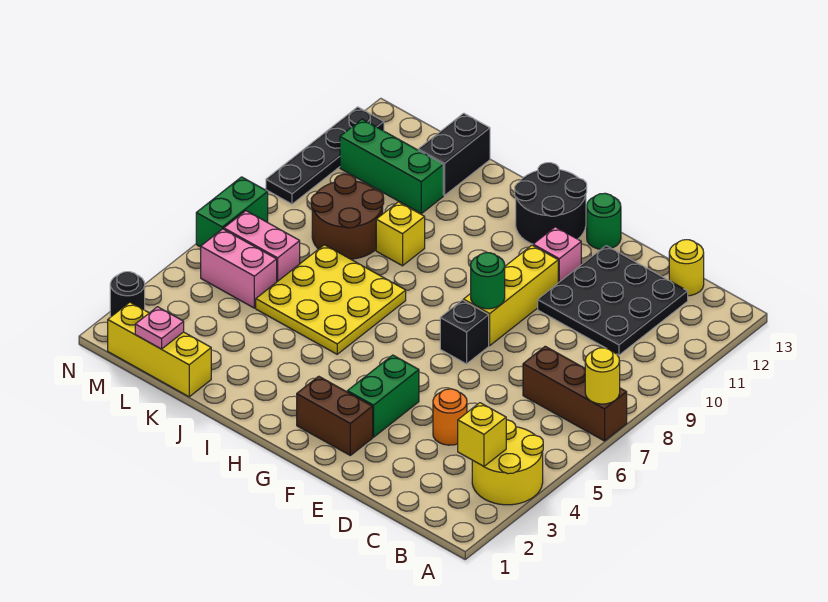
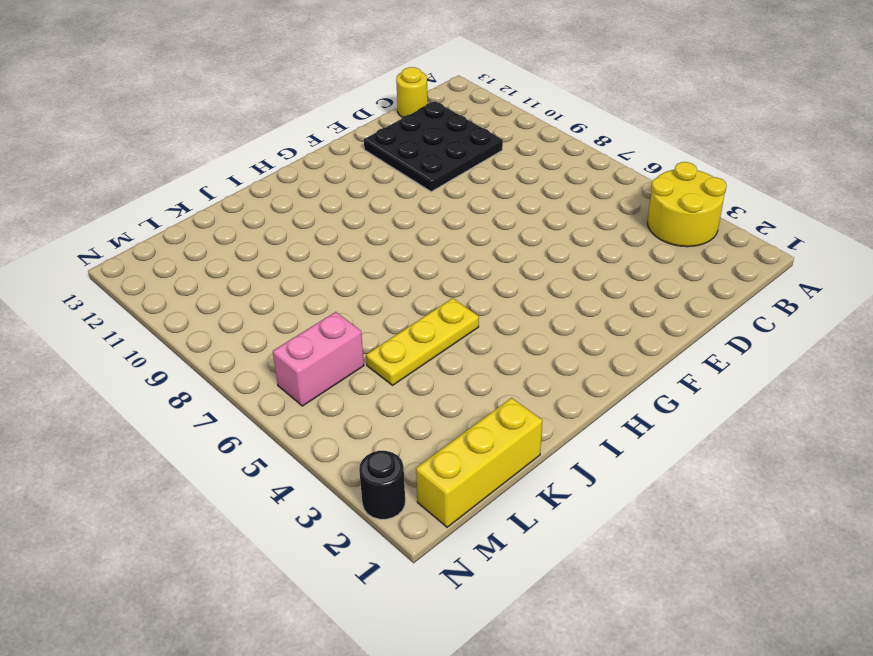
yellow 1x3 plate [366,298,479,385] -> yellow 3x3 plate [256,245,406,354]
none -> brown 1x3 brick [523,346,627,441]
none -> orange 1x1 round brick [433,389,467,445]
none -> brown 1x2 brick [297,376,373,455]

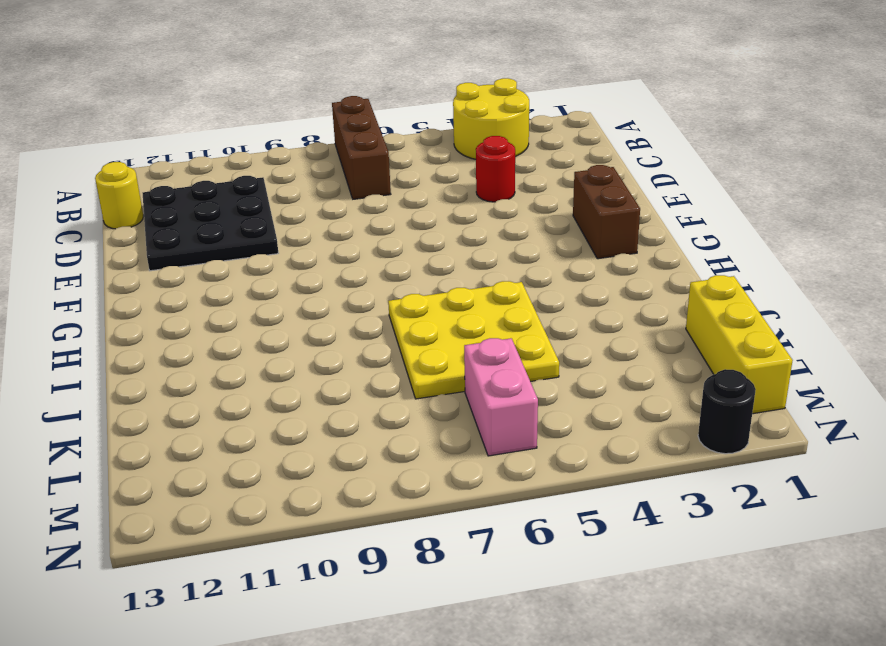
red 1x1 round brick [476,136,515,202] -> orange 1x1 round brick [433,389,467,445]
none -> green 1x2 brick [347,355,419,437]
none -> black 1x1 brick [440,300,489,364]
none -> yellow 1x3 brick [463,245,558,346]

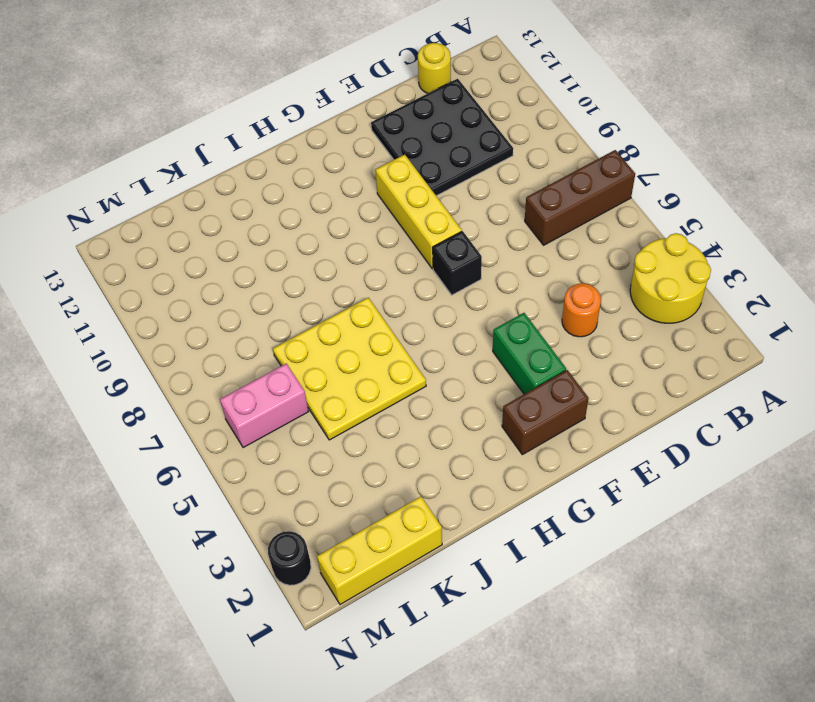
none -> pink 1x1 brick [533,227,581,283]
none -> green 1x1 round brick [587,193,621,249]
none -> black 2x2 round brick [515,163,587,244]

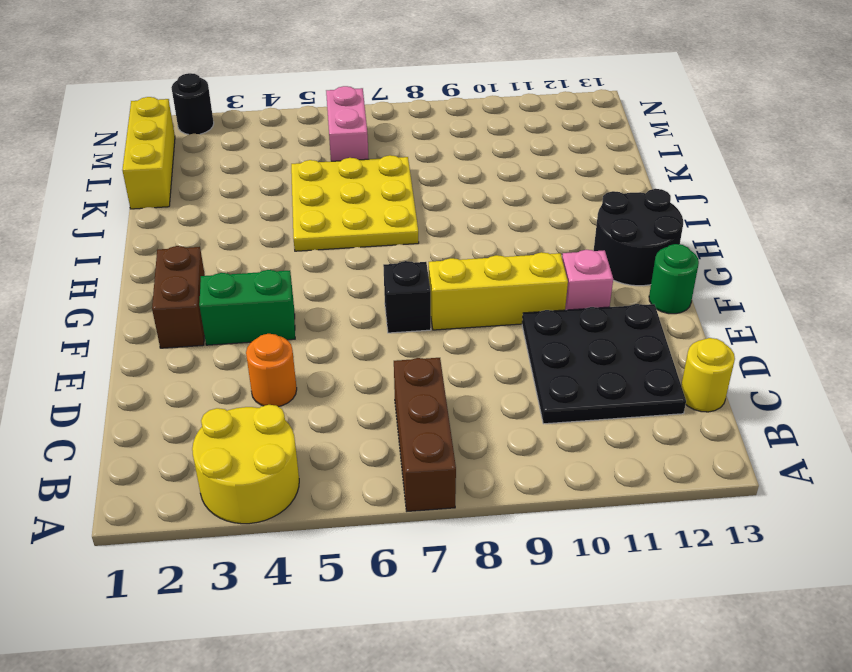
none -> yellow 1x1 brick [376,202,425,266]
none -> brown 2x2 round brick [311,174,384,259]
none -> green 1x3 brick [340,119,443,214]

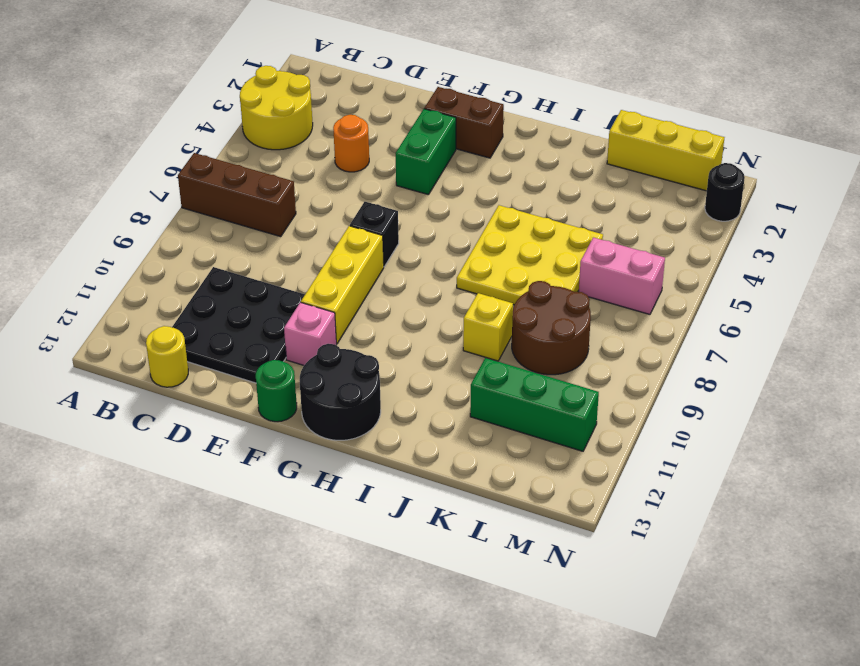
none -> black 1x2 brick [418,113,490,195]
none -> pink 1x2 brick [201,229,277,308]
none -> green 1x2 brick [196,177,268,247]

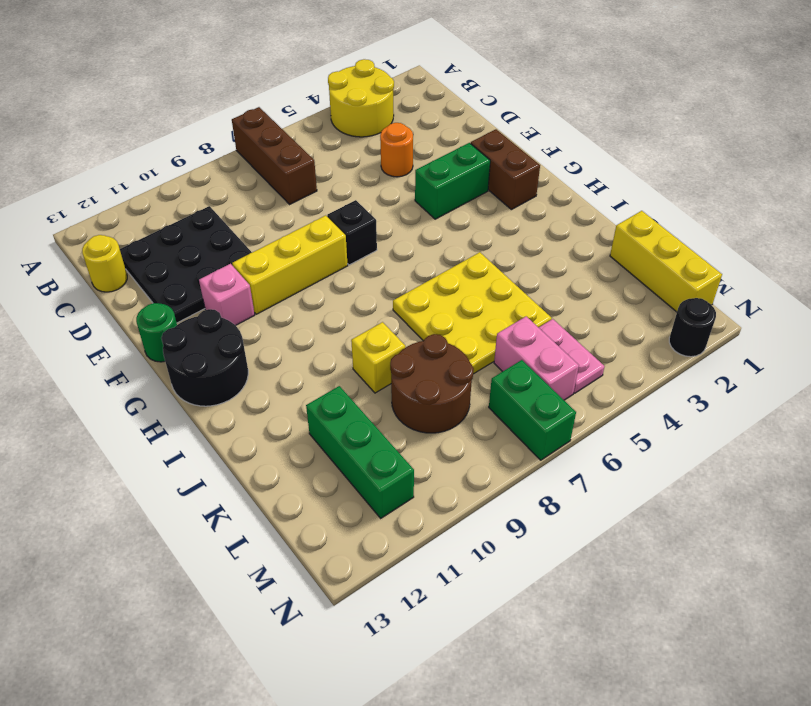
pink 1x2 plate [539,319,605,393] -> pink 1x2 brick [201,229,277,308]
green 1x2 brick [489,360,576,460] -> green 1x2 brick turned to [196,177,268,247]
none -> black 1x2 brick [418,113,490,195]
none -> black 1x4 plate [266,107,384,204]
none -> yellow 1x1 round brick [585,348,620,404]

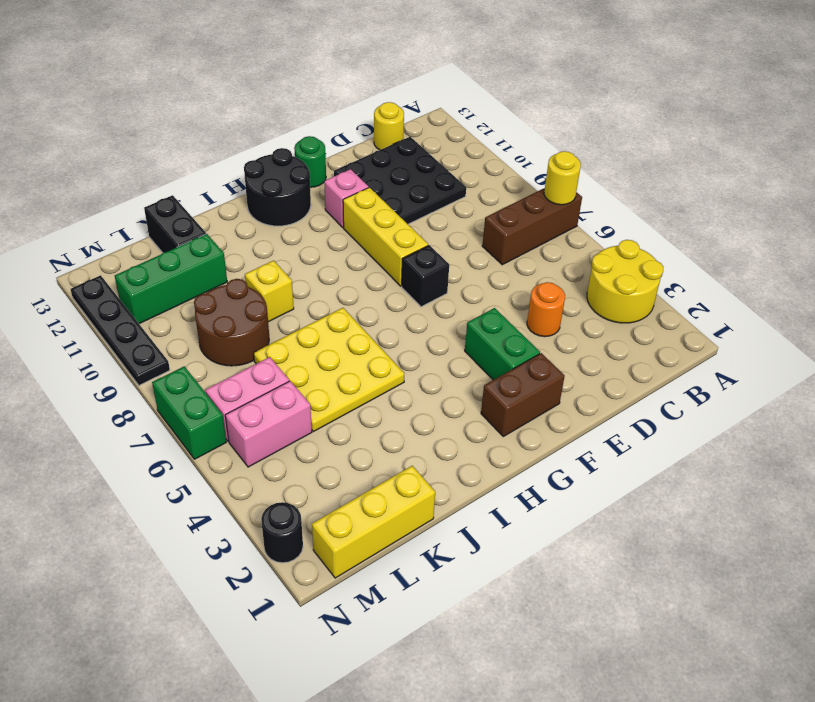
none -> yellow 1x1 brick [458,403,506,466]
none -> green 1x1 round brick [471,253,505,309]
none -> pink 1x1 plate [135,307,184,349]

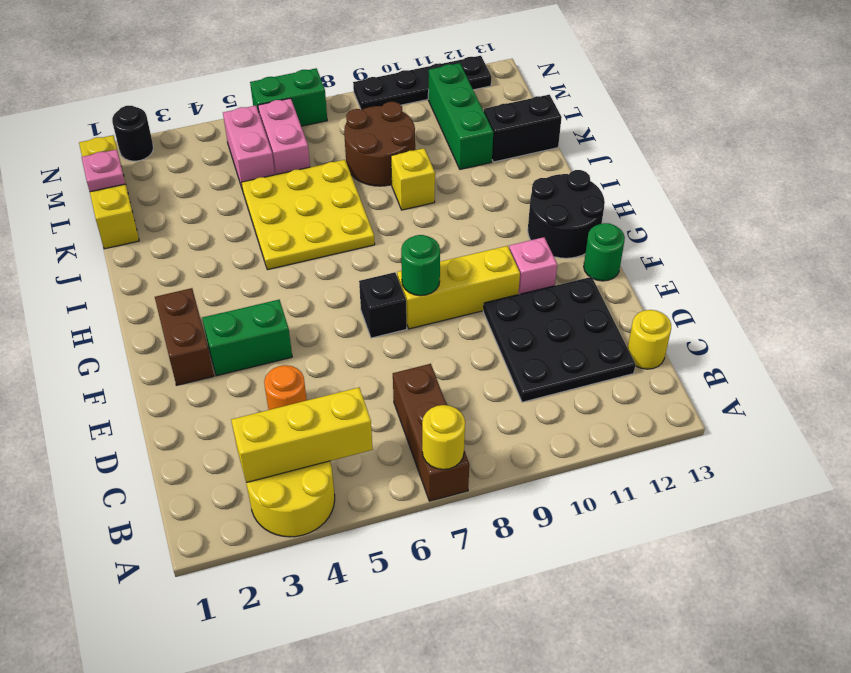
yellow 1x3 brick [231,388,373,483] -> yellow 1x1 brick [458,403,506,466]

